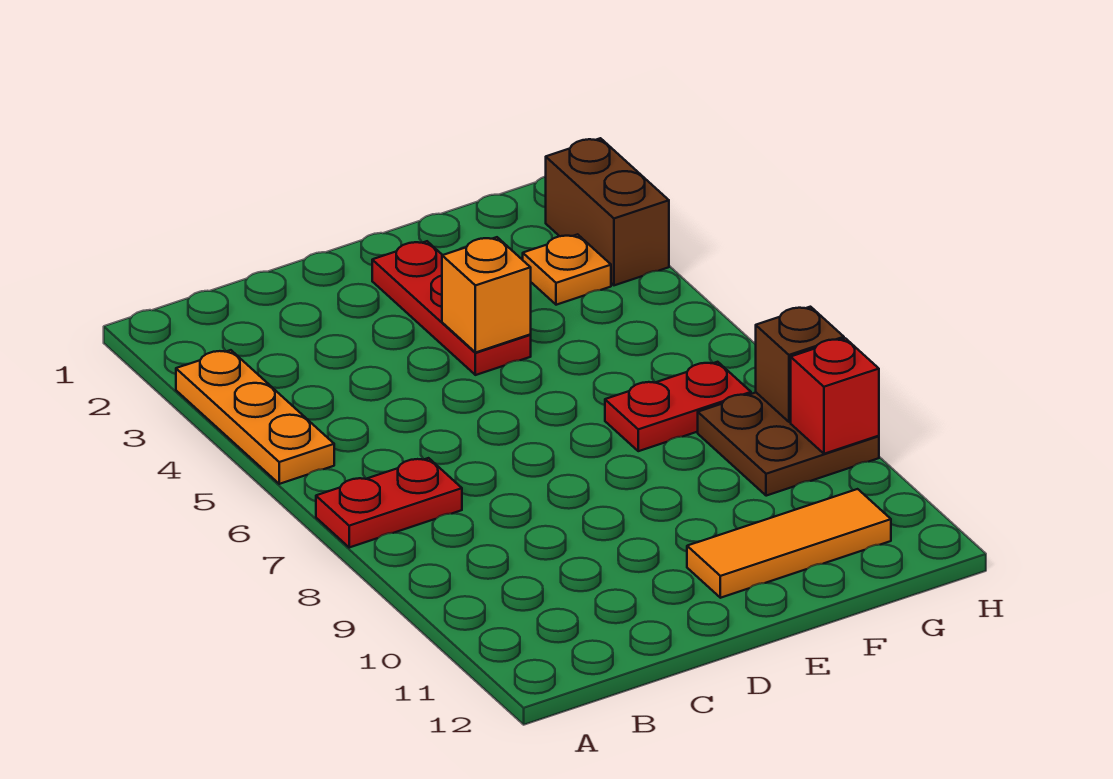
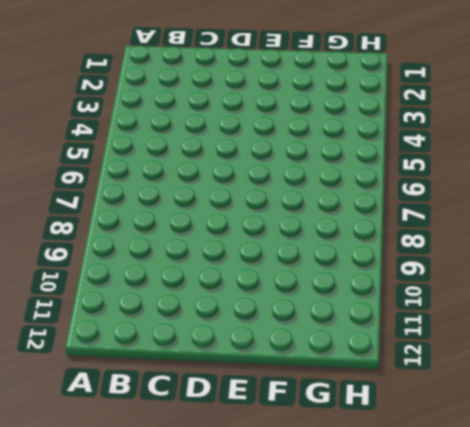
none -> orange 1x3 plate [176,350,334,484]
none -> red 1x2 plate [316,458,462,547]

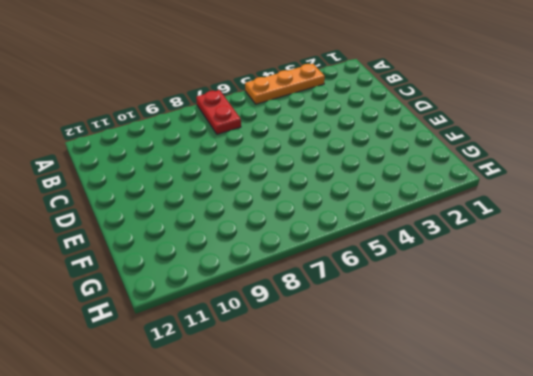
none -> red 1x3 plate [372,241,531,375]
none -> orange 1x3 tile [687,489,891,598]

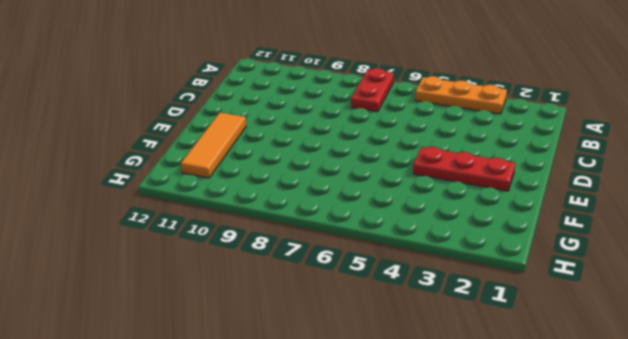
none -> red 1x2 plate [605,362,751,451]
none -> orange 1x1 plate [523,234,611,305]

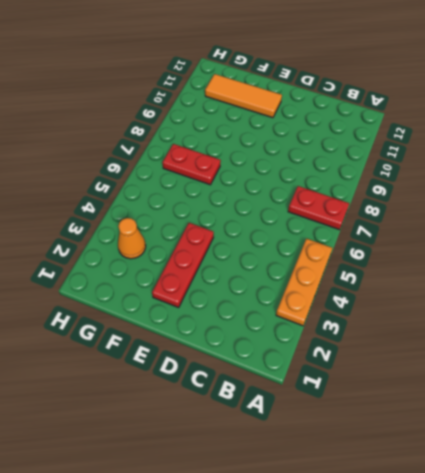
orange 1x1 cone [118,218,146,259] -> orange 1x1 plate [523,234,611,305]
none -> brown 2x2 plate [698,393,879,496]
none -> brown 1x2 brick [546,138,669,285]

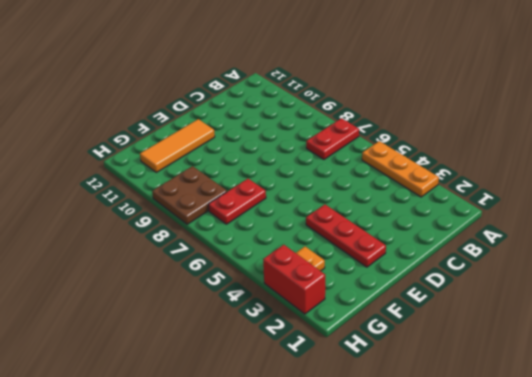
red 1x2 brick [263,245,325,314] -> brown 1x2 brick [546,138,669,285]
none -> orange 1x1 brick [442,237,531,353]
none -> brown 1x1 brick [756,307,844,422]

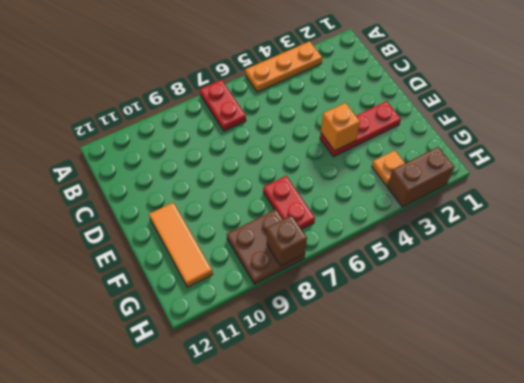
none -> red 1x1 brick [791,338,879,454]

